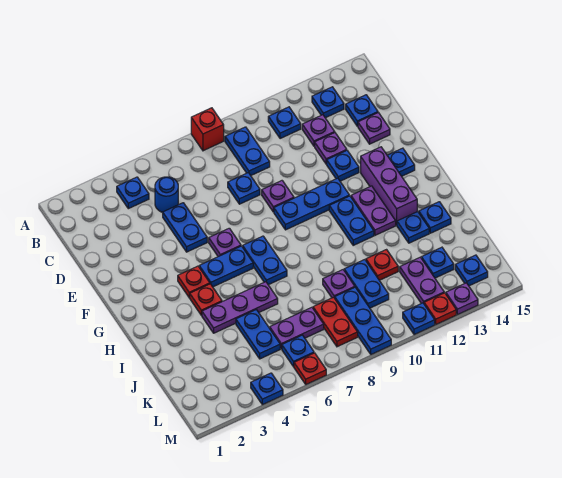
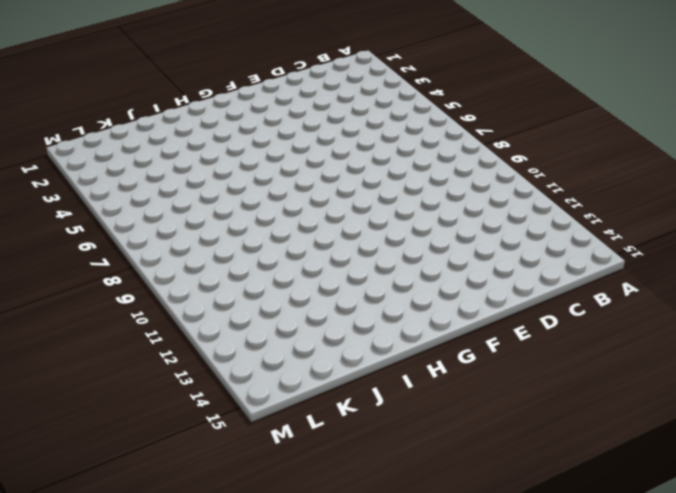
none -> red 1x1 brick [191,108,224,151]
none -> blue 1x1 plate [117,177,149,209]
none -> blue 1x2 plate [225,127,270,175]
none -> blue 1x1 plate [268,107,301,139]

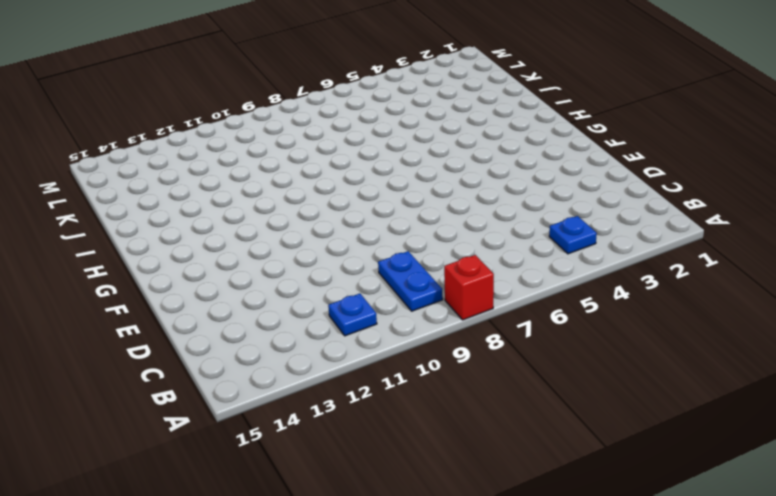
none -> blue 1x1 plate [312,87,344,118]
none -> blue 1x1 round brick [155,177,178,212]
none -> purple 1x1 plate [302,115,335,146]
none -> blue 1x1 plate [346,95,378,126]

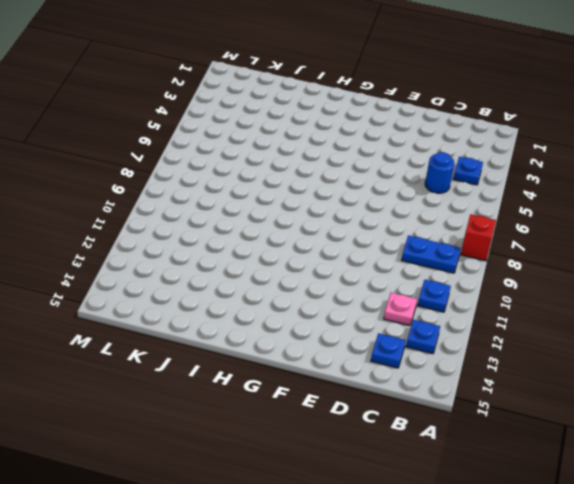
pink 1x1 plate [384,293,417,326] -> purple 1x1 plate [302,115,335,146]
none -> blue 1x2 plate [163,203,207,252]
none -> blue 1x1 plate [228,173,260,204]
none -> purple 1x1 plate [315,133,347,164]
none -> purple 1x1 plate [358,113,390,144]

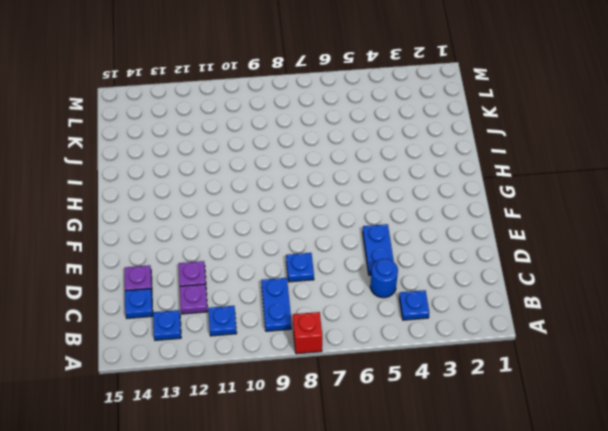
none -> purple 1x1 plate [262,181,294,212]
none -> blue 1x1 plate [327,151,359,181]
none -> purple 1x1 plate [209,228,241,257]
none -> blue 1x3 plate [274,178,349,230]

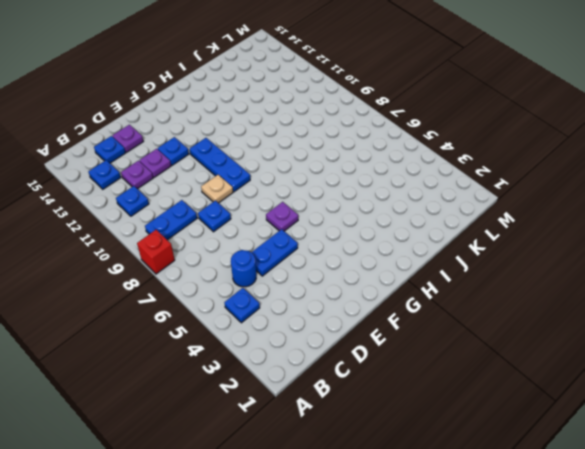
tan 1x1 plate [201,175,233,203] -> purple 1x1 plate [262,181,294,212]
none -> purple 1x3 brick [361,147,417,225]
none -> blue 1x1 plate [387,148,415,176]
none -> red 1x1 plate [178,266,210,297]
none -> blue 1x2 plate [199,246,253,287]

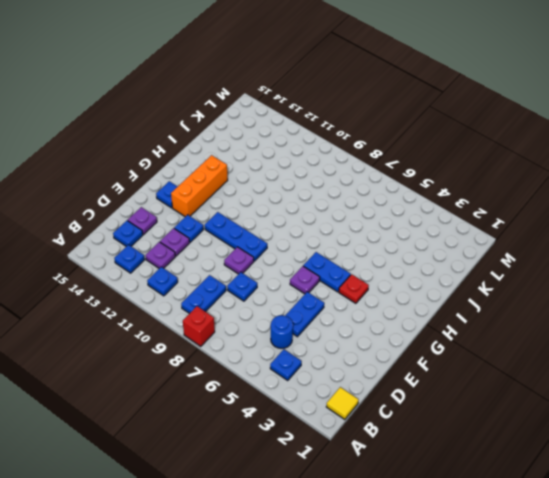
yellow 1x1 tile [326,387,359,420] -> none
orange 1x3 brick [171,155,228,217] -> purple 1x3 brick [361,147,417,225]
none -> blue 1x2 plate [243,236,287,285]
none -> blue 1x2 plate [329,196,374,245]
none -> purple 1x2 plate [351,186,396,235]
none -> red 1x1 plate [189,284,222,316]

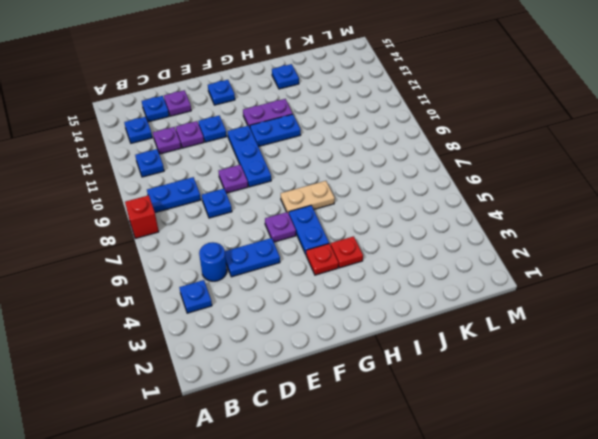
tan 1x2 plate [281,181,335,213] -> blue 1x2 plate [243,236,287,285]
none -> purple 1x3 brick [361,147,417,225]
none -> purple 1x3 plate [202,282,278,333]
none -> blue 1x1 plate [397,212,429,243]
none -> blue 1x2 plate [236,310,280,359]

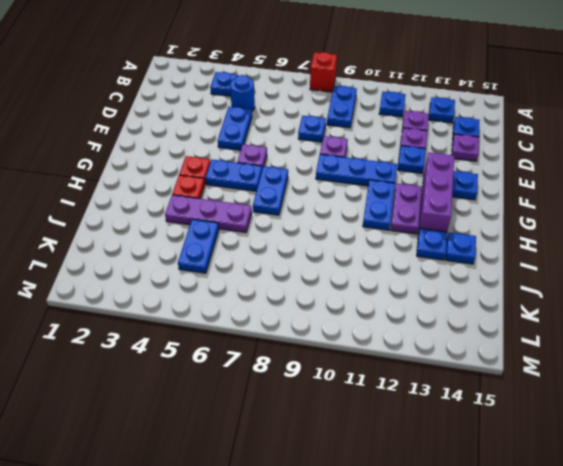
none -> purple 1x1 plate [323,270,355,298]
none -> blue 1x2 plate [344,260,389,308]
none -> red 1x1 plate [366,250,398,280]
none -> purple 1x2 plate [270,307,324,349]

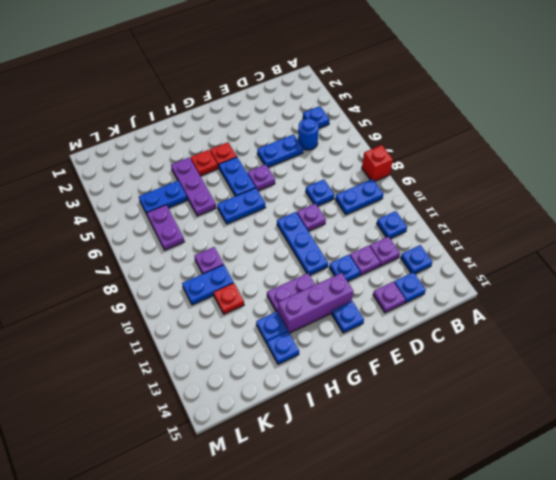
none -> blue 1x2 plate [329,196,374,245]
none -> red 1x2 plate [313,297,358,347]
none -> blue 1x3 plate [335,287,391,354]
none -> purple 1x2 plate [400,257,444,304]

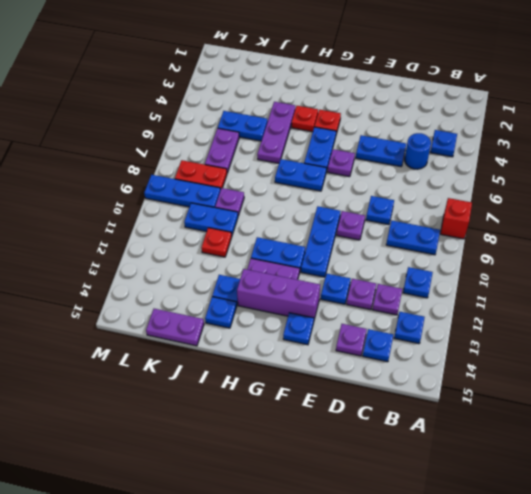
purple 1x2 plate [146,309,204,346] -> purple 1x2 plate moved to [400,257,444,304]
none -> blue 1x1 plate [422,247,454,278]
none -> blue 1x1 plate [282,335,314,367]
none -> blue 1x1 plate [455,255,488,286]
none -> blue 1x1 plate [251,373,283,405]

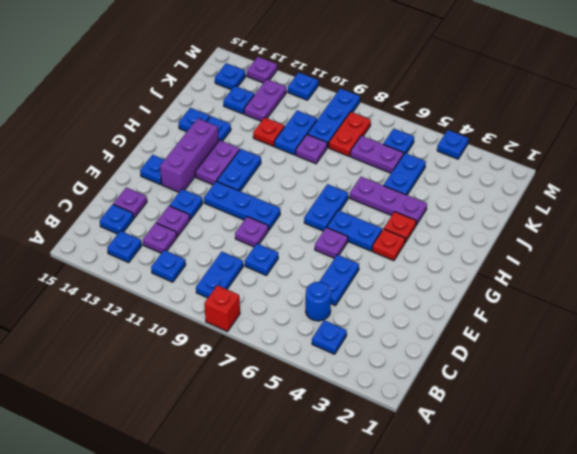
none -> red 1x1 plate [294,353,326,384]
none -> red 1x1 plate [424,293,456,324]

